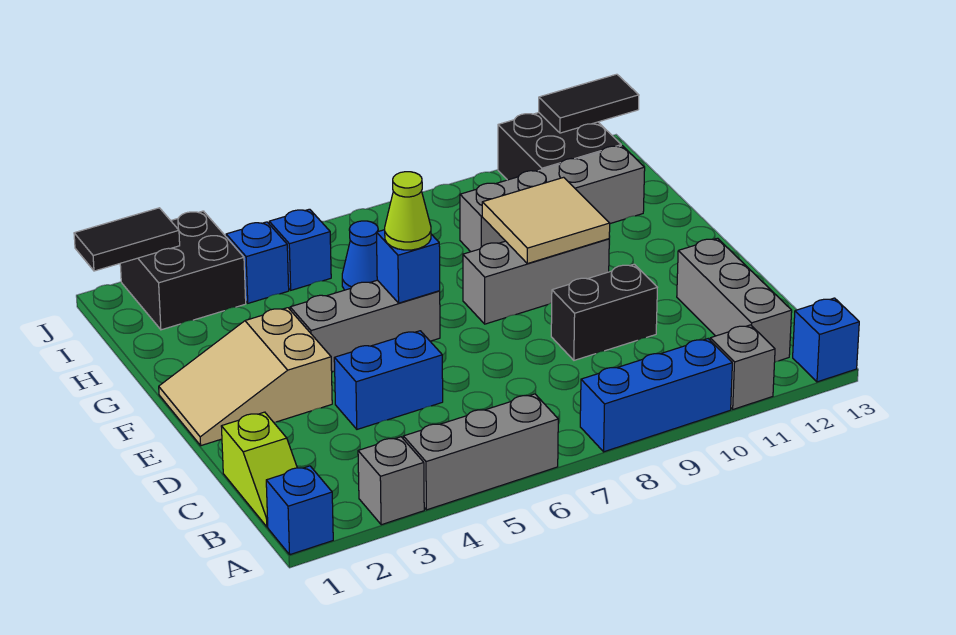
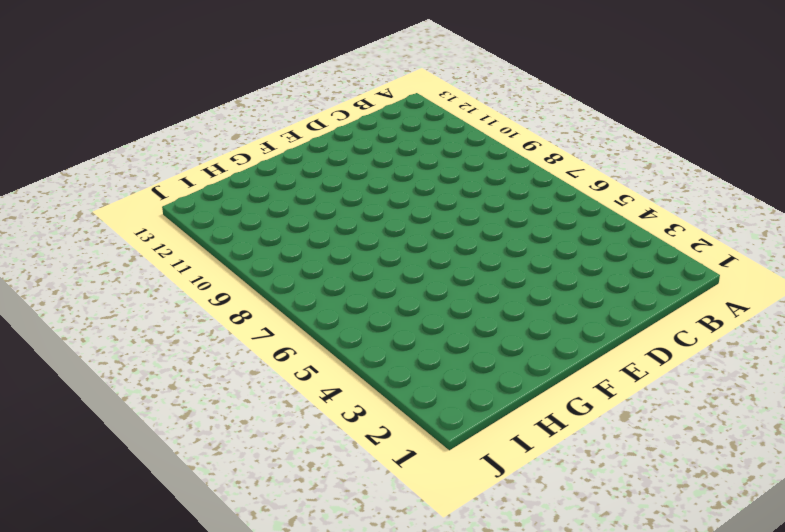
none -> blue 1x1 brick [266,466,333,555]
none -> grey 1x1 brick [358,437,424,525]
none -> grey 1x3 brick [403,394,558,510]

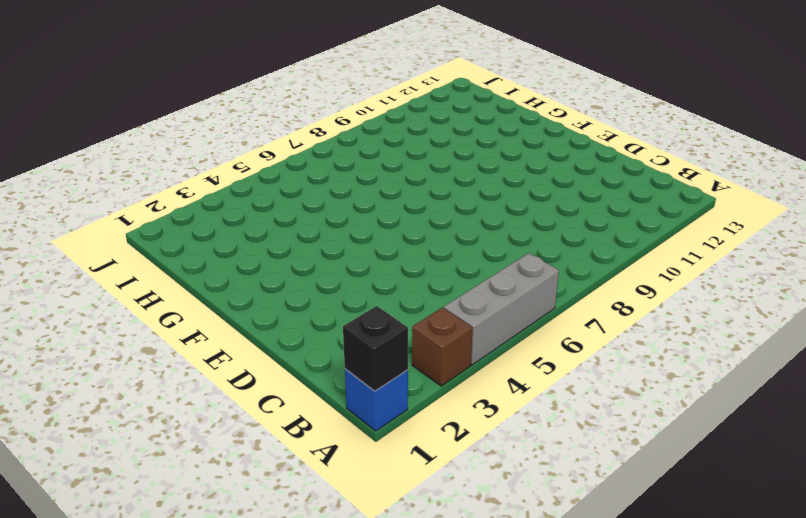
black 1x1 brick [343,306,408,391] -> none
brown 1x1 brick [412,308,473,386] -> grey 1x1 brick [358,437,424,525]
none -> blue 1x3 brick [580,339,732,452]
none -> grey 1x1 brick [710,325,775,409]
none -> blue 1x1 brick [793,298,859,382]

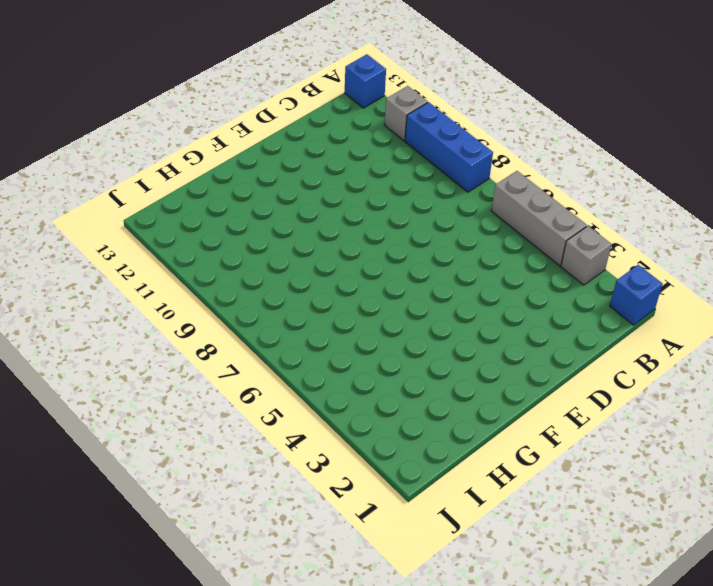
none -> lime 1x2 slope [221,412,297,527]
none -> grey 1x3 brick [677,238,792,362]
none -> blue 1x2 brick [334,331,443,429]

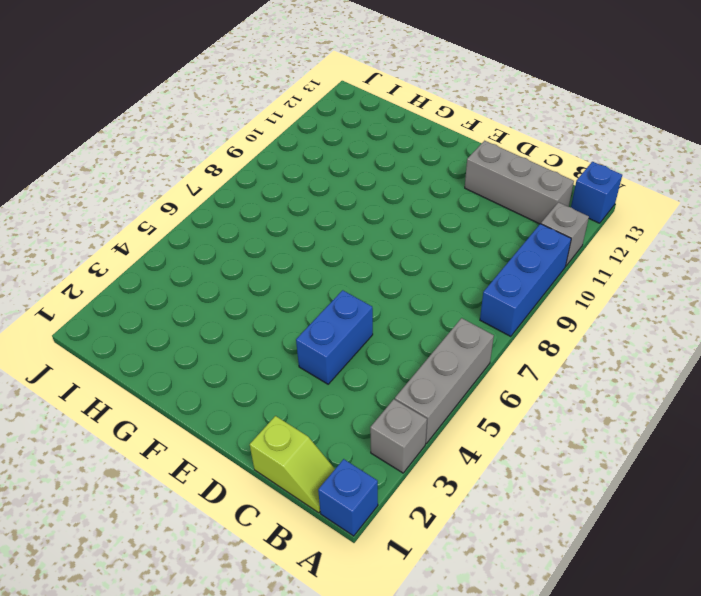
none -> black 1x2 brick [551,264,657,360]
none -> tan 2x3 slope [159,308,332,446]
none -> grey 1x3 brick [290,280,440,372]

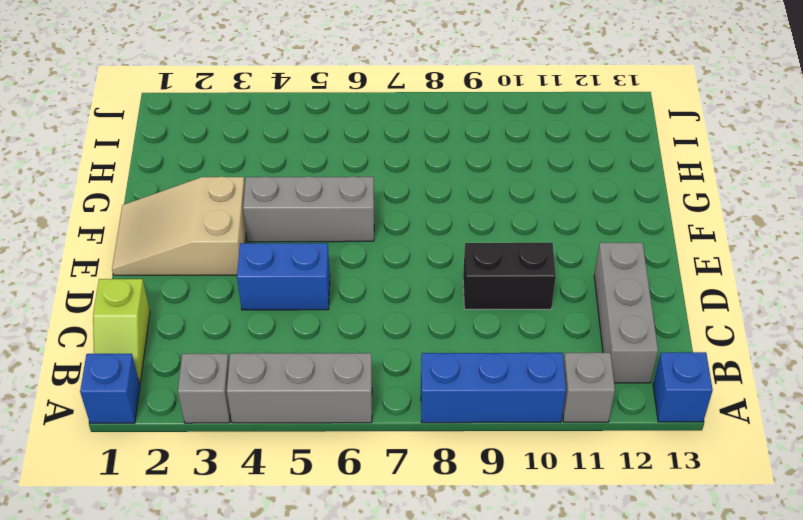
none -> grey 1x3 brick [463,239,609,324]
none -> blue 1x1 cone [342,221,378,290]
none -> grey 1x4 brick [460,146,645,252]

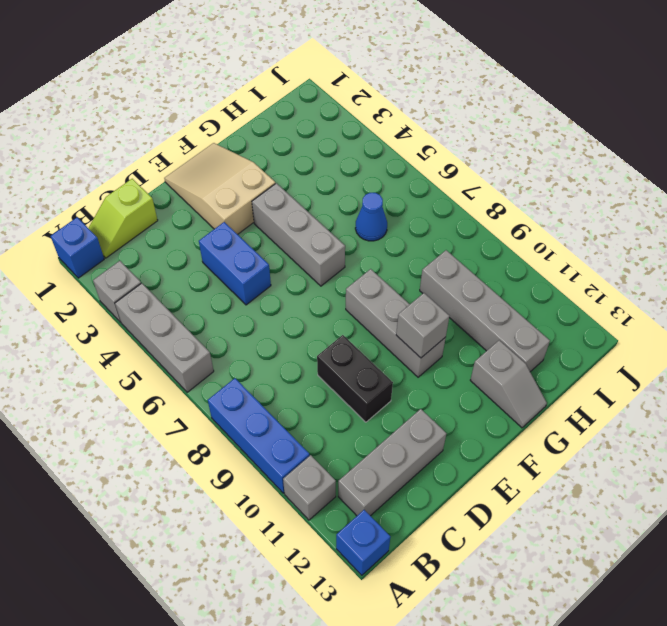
grey 1x1 brick [396,293,449,358] -> tan 2x2 tile [482,177,610,264]
grey 1x2 slope [470,340,547,428] -> none
none -> black 2x2 brick [120,211,246,330]
none -> blue 1x1 brick [226,222,289,303]
none -> blue 1x1 brick [269,209,331,290]

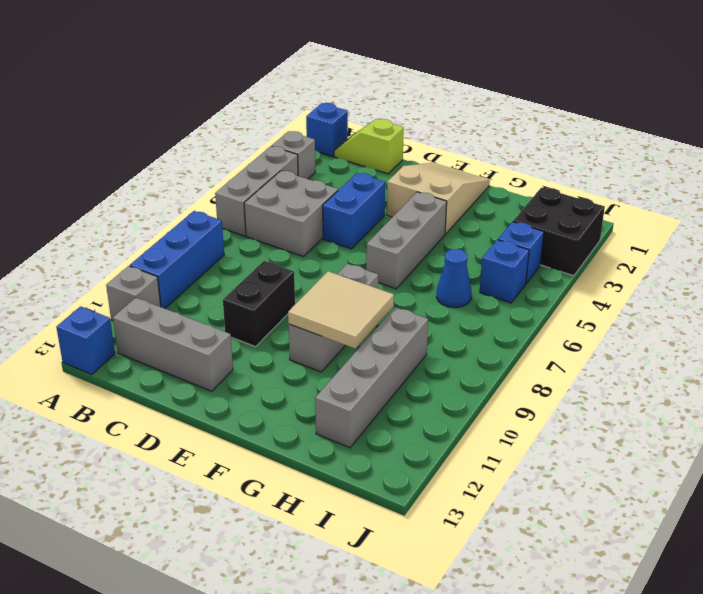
grey 2x2 brick [244,171,338,257] -> none
none -> black 2x2 brick [498,113,621,180]
none -> blue 1x1 brick [376,230,440,303]
none -> black 1x2 tile [74,208,180,271]

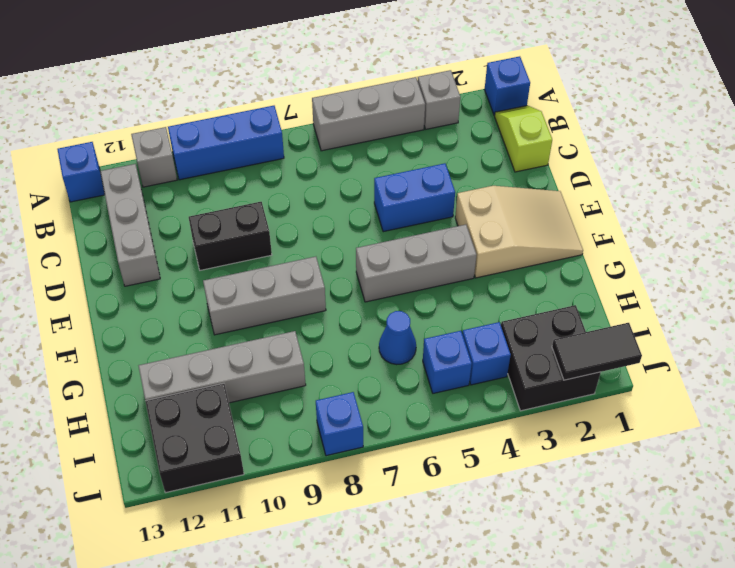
blue 1x1 brick [316,392,363,456] -> blue 1x1 brick moved to [376,230,440,303]
none -> tan 2x2 tile [482,177,610,264]
none -> black 1x2 tile [539,74,639,133]
none -> lime 1x1 cone [385,172,431,250]

